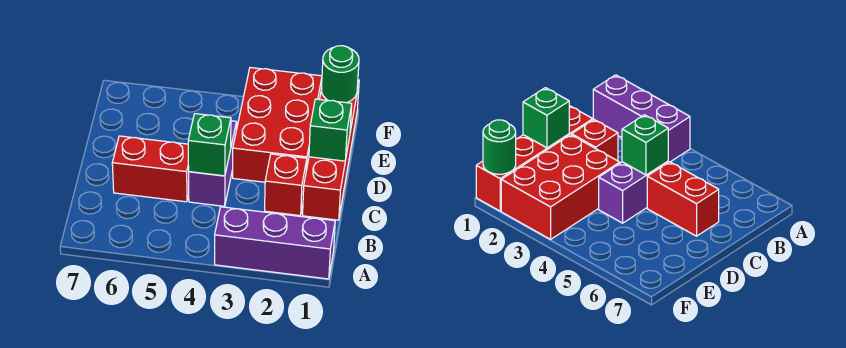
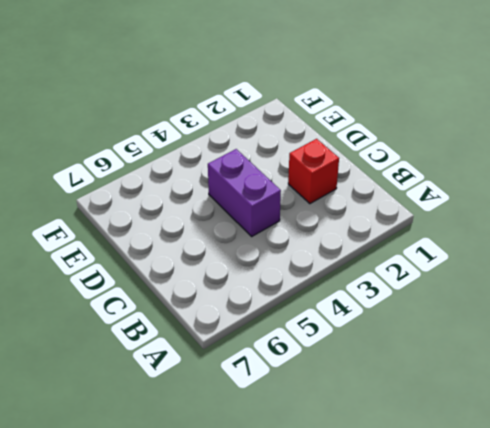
none -> purple 1x3 brick [215,207,335,279]
none -> red 1x4 brick [303,80,359,220]

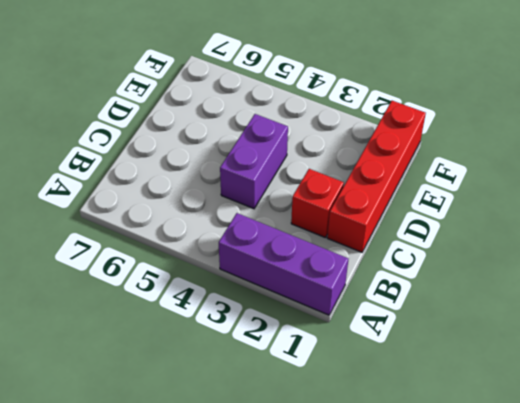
none -> red 1x2 brick [112,136,189,202]
none -> red 2x3 brick [233,68,322,182]

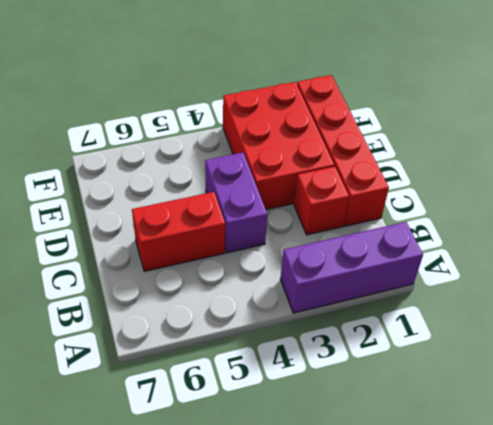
none -> green 1x1 brick [188,114,231,176]
none -> green 1x1 brick [309,99,352,161]

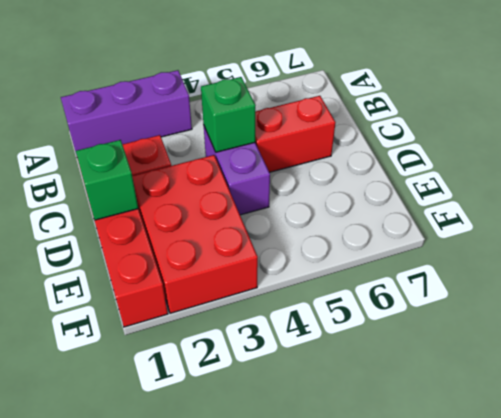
none -> green 1x1 round brick [321,46,359,103]

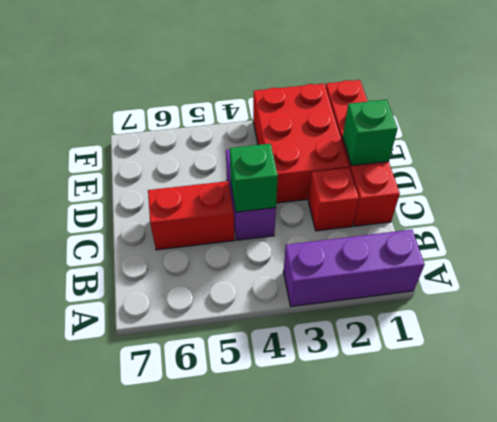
none -> green 1x1 round brick [321,46,359,103]

